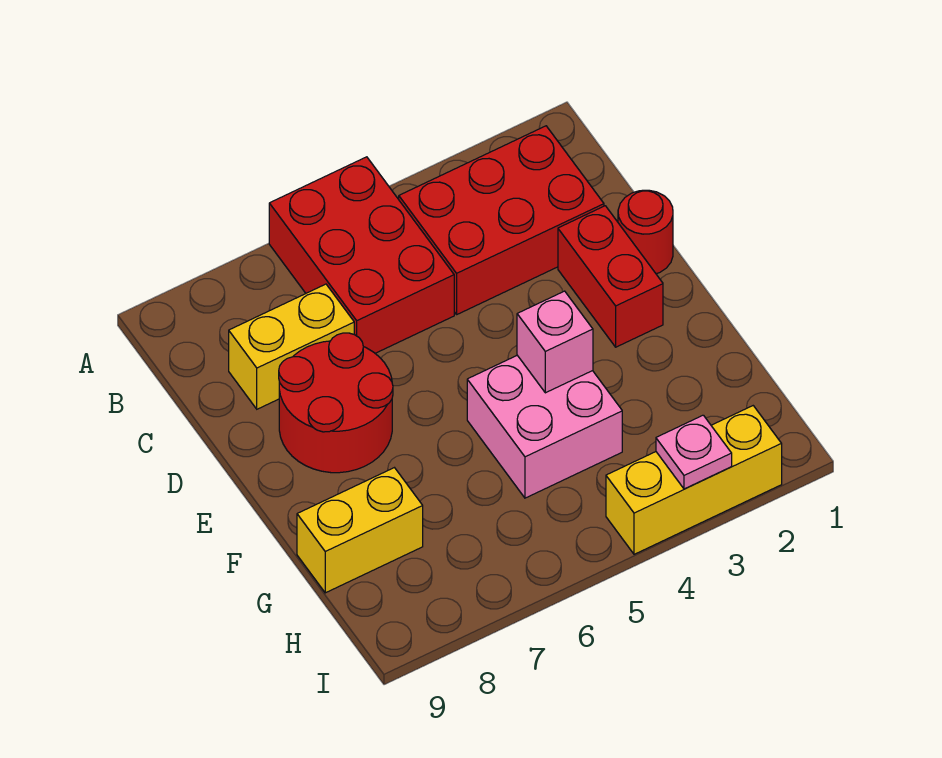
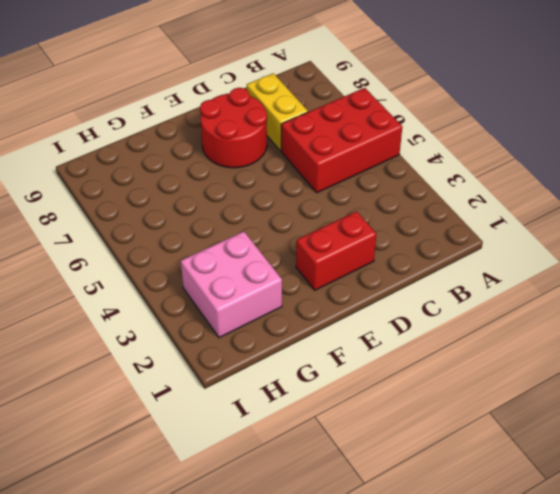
pink 2x2 brick [181,231,282,338] -> pink 2x2 brick moved to [467,355,622,498]
none -> red 2x3 brick [399,126,604,314]
none -> red 1x1 round brick [618,190,673,274]

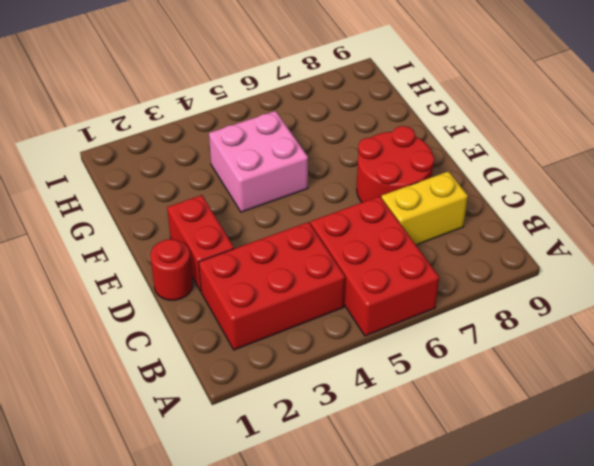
none -> yellow 1x2 brick [297,468,423,593]
none -> yellow 1x3 brick [606,406,782,554]

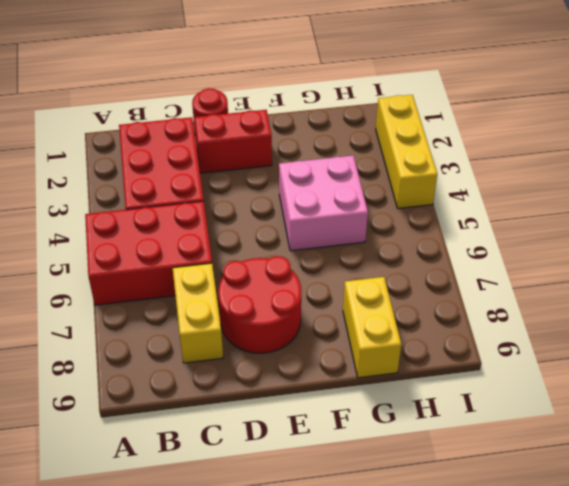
none -> pink 1x1 brick [517,291,593,393]
none -> pink 1x1 plate [656,415,732,489]

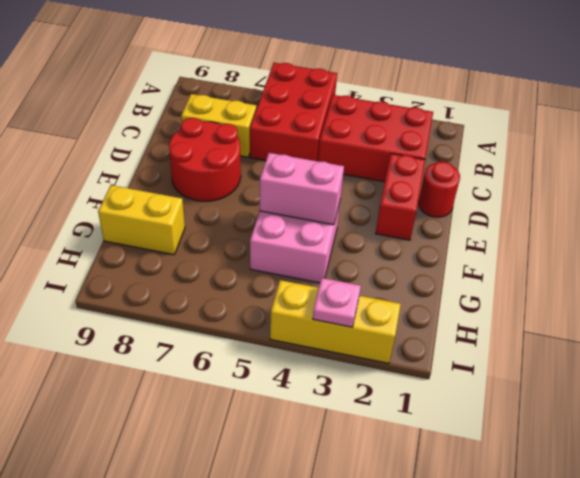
pink 1x2 brick [259,153,344,225] -> pink 1x1 brick [517,291,593,393]

